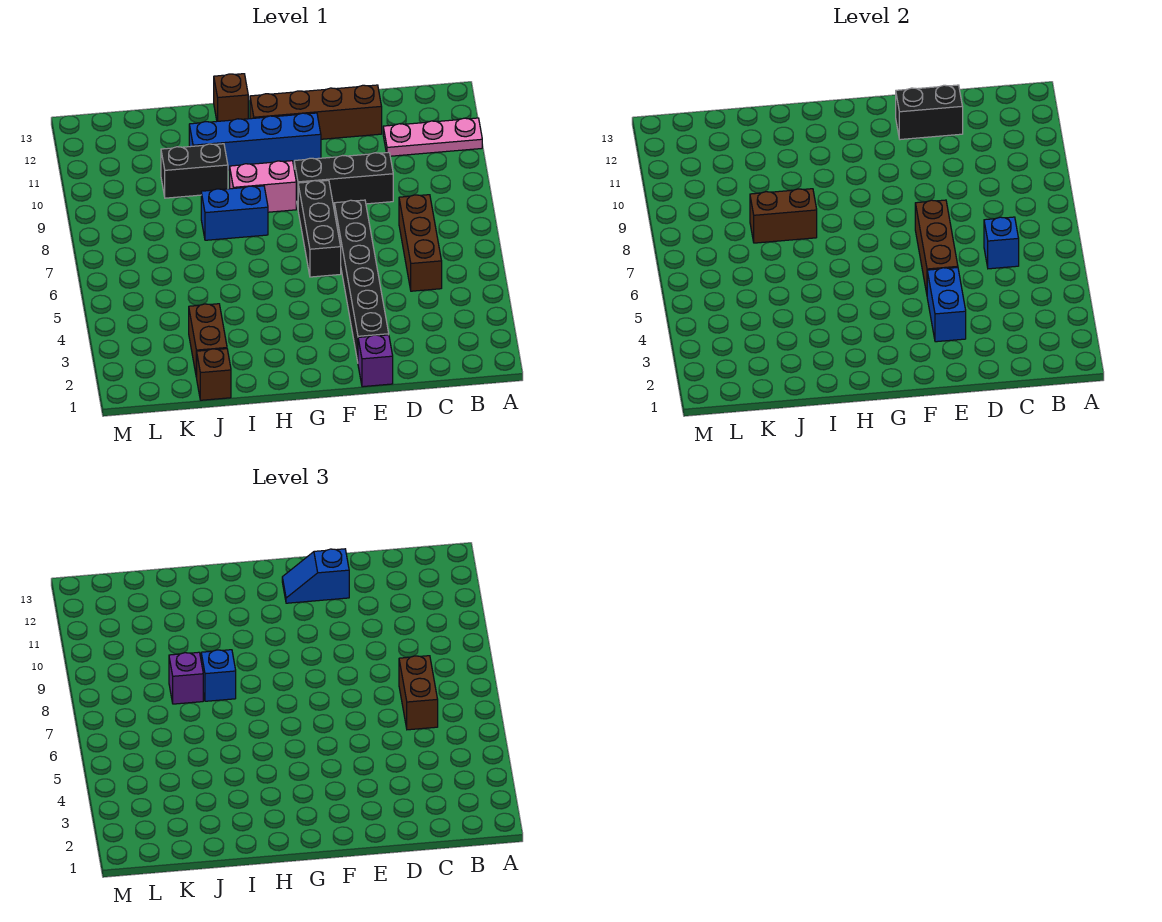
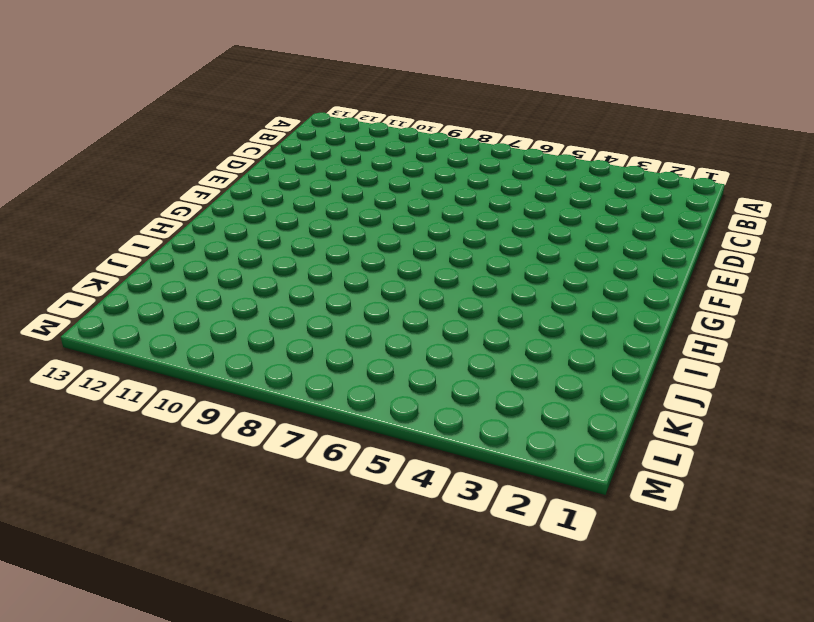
none -> pink 1x3 plate [383,118,482,156]
none -> brown 1x3 brick [399,195,442,291]
none -> black 1x3 brick [294,153,393,207]

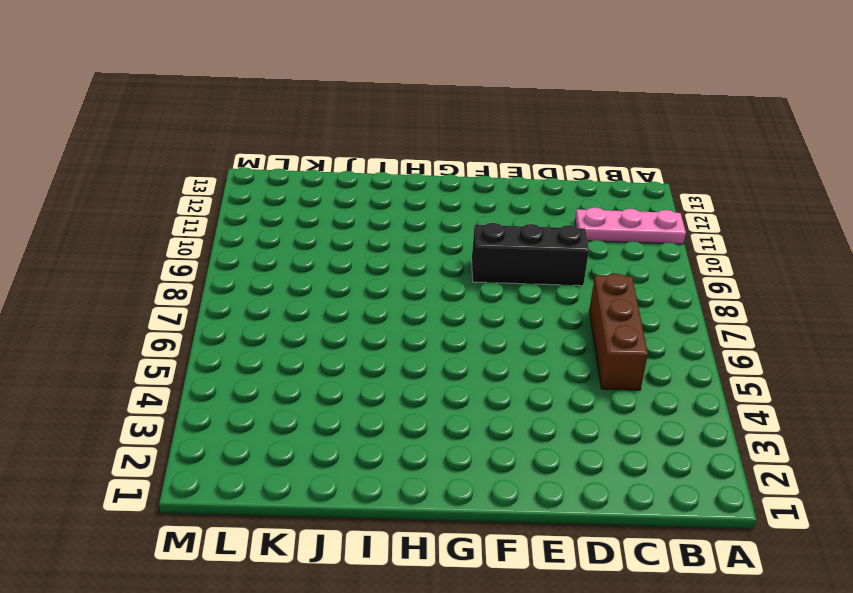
none -> brown 1x4 brick [250,85,382,139]
none -> purple 1x1 brick [358,335,393,387]
none -> black 1x6 brick [334,200,389,361]

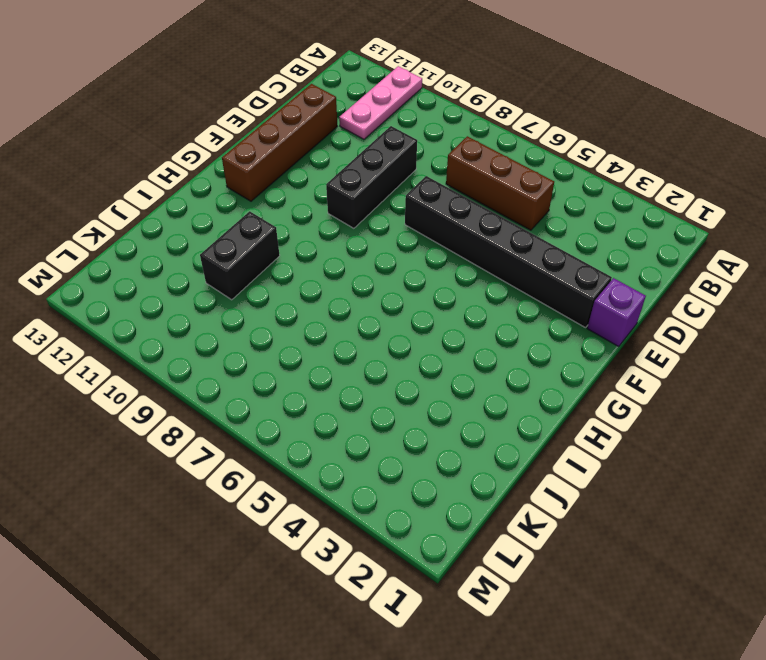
none -> black 1x3 brick [298,180,341,277]
none -> blue 1x4 brick [189,113,321,170]
none -> pink 1x2 brick [230,161,296,212]

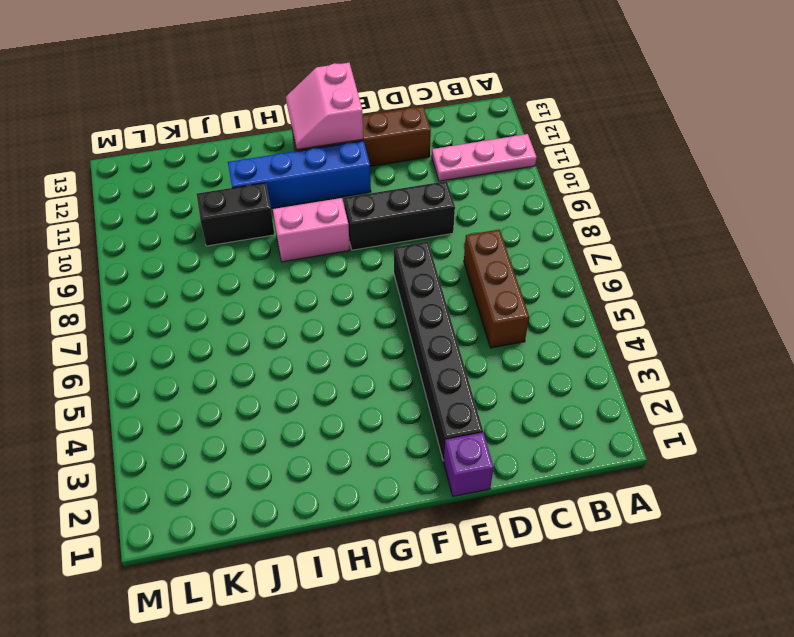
pink 2x2 slope [286,63,363,150] -> none
none -> black 1x3 brick [298,180,341,277]
none -> blue 1x2 brick [201,186,268,240]
none -> brown 1x1 brick [214,74,248,121]

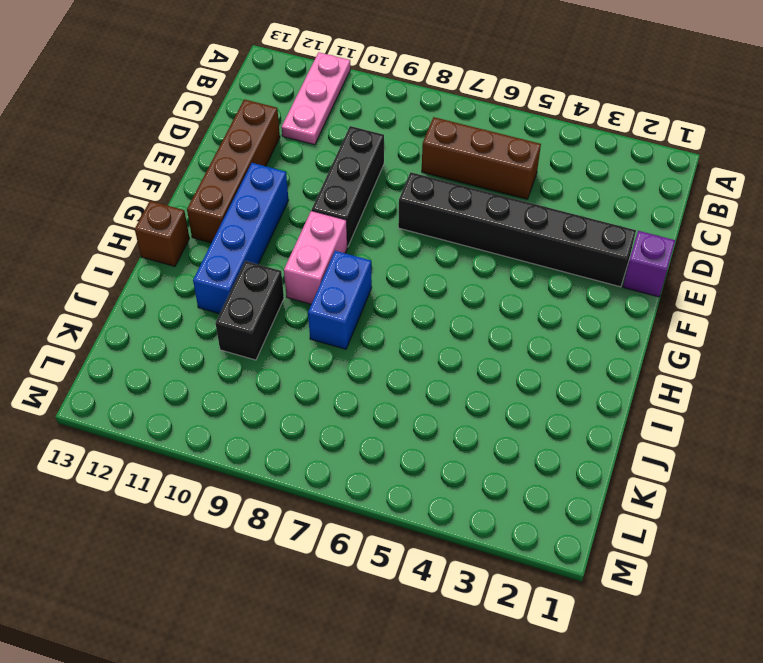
none -> black 1x3 brick [298,180,341,277]
none -> brown 1x1 brick [197,349,231,400]
none -> brown 1x2 brick [189,304,227,378]

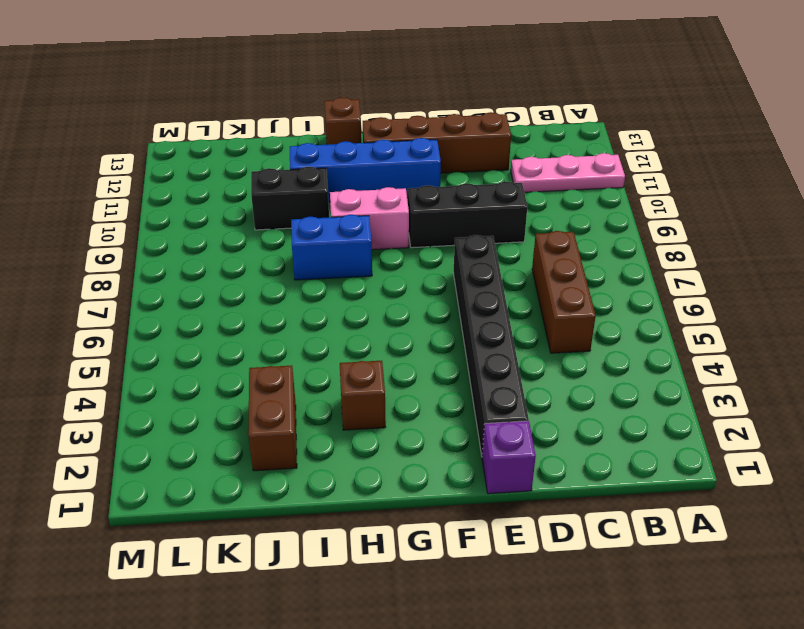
brown 1x1 brick [340,361,386,430] -> brown 1x1 brick moved to [197,349,231,400]
none -> black 1x3 brick [298,180,341,277]
none -> blue 1x1 brick [984,217,1019,269]
none -> black 1x2 brick [896,85,963,140]

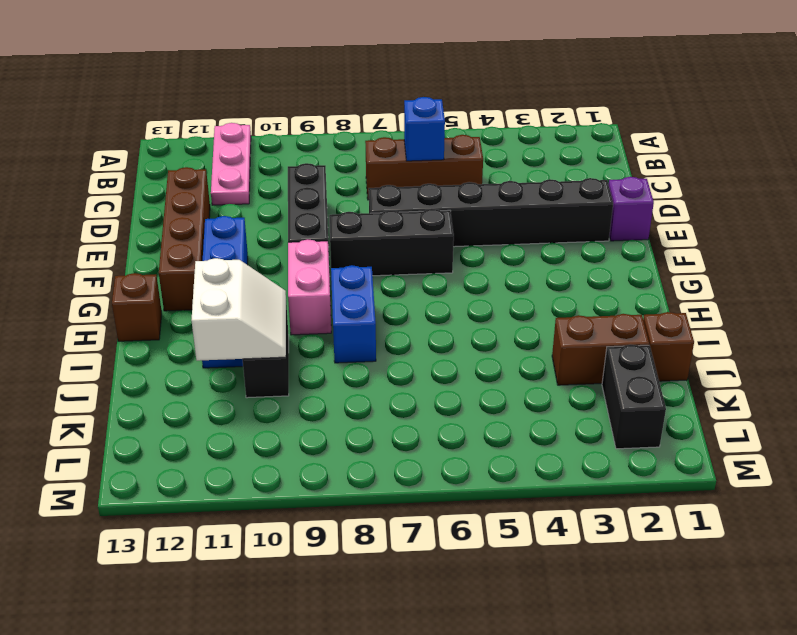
white 2x2 slope [191,258,286,361] -> none
black 1x2 brick [602,344,666,449] -> black 1x2 brick moved to [896,85,963,140]
none -> blue 1x2 brick [927,268,966,342]
none -> brown 1x3 brick [915,200,958,293]
none -> brown 1x2 brick [750,189,817,243]

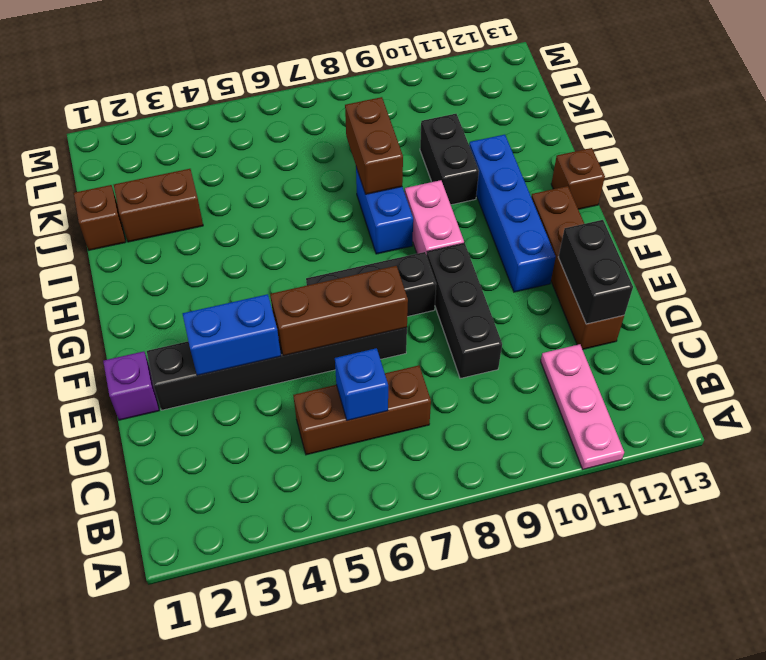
none -> brown 1x2 brick [399,656,438,730]
none -> blue 1x2 slope [282,549,349,603]
none -> blue 1x1 brick [201,650,236,701]

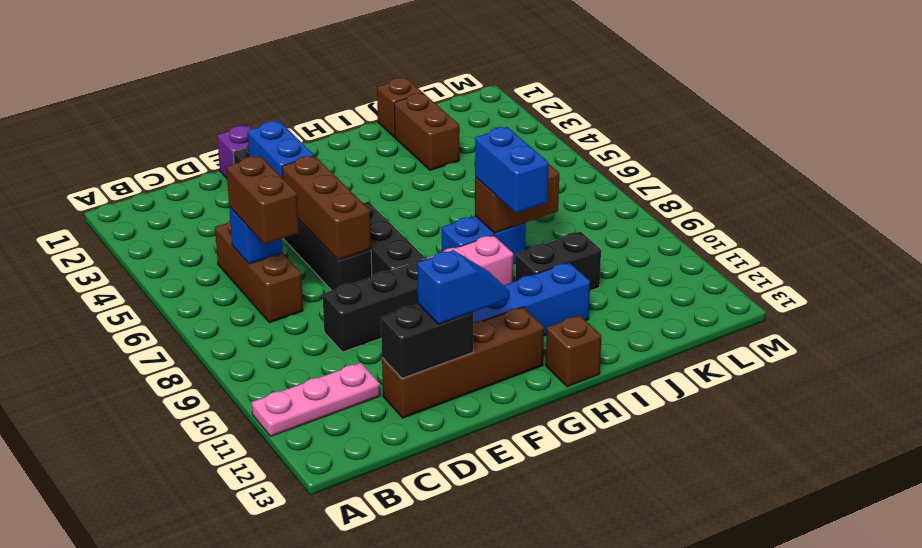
blue 1x2 brick [475,127,549,213] -> blue 1x1 brick [201,650,236,701]
none -> purple 1x1 brick [169,652,203,704]

